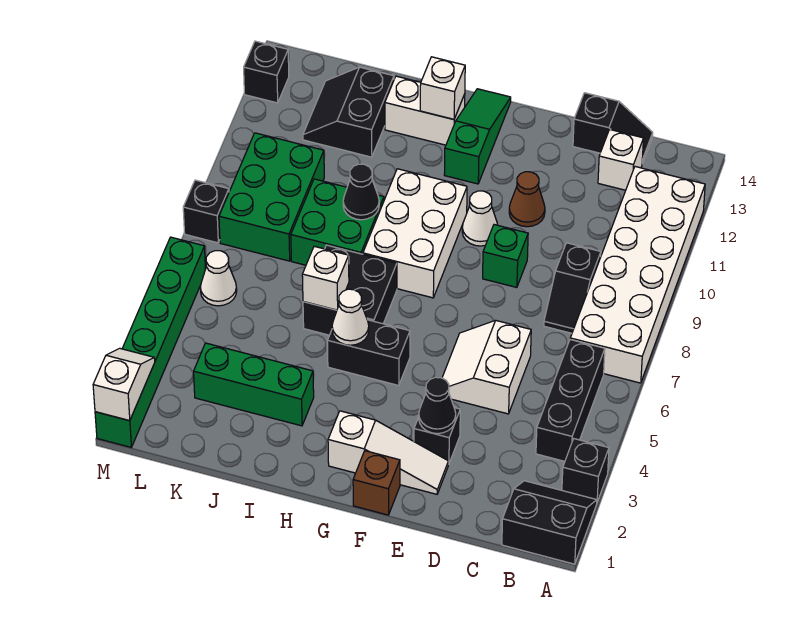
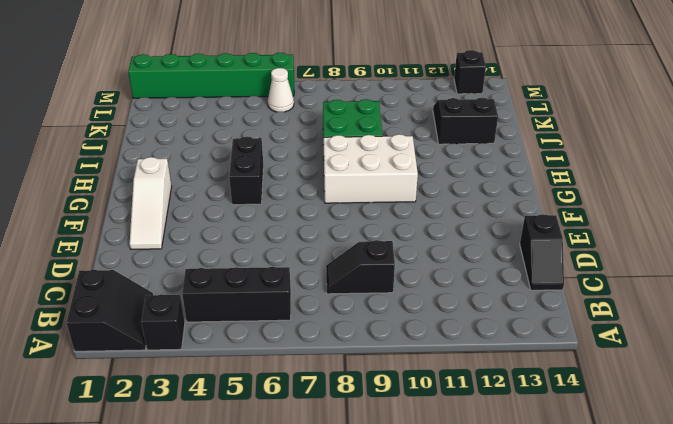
none -> white 2x6 brick [570,167,705,383]
none -> white 1x1 brick [598,130,644,190]
none -> white 2x2 slope [442,320,531,414]
none -> black 1x1 brick [414,408,460,464]

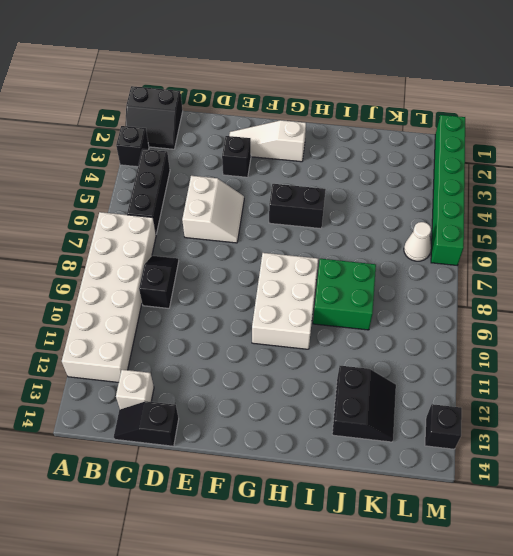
none -> green 1x1 brick [483,225,528,288]
none -> brown 1x1 cone [509,172,545,227]
none -> brown 1x1 brick [353,451,400,515]
none -> white 1x1 cone [462,191,498,246]

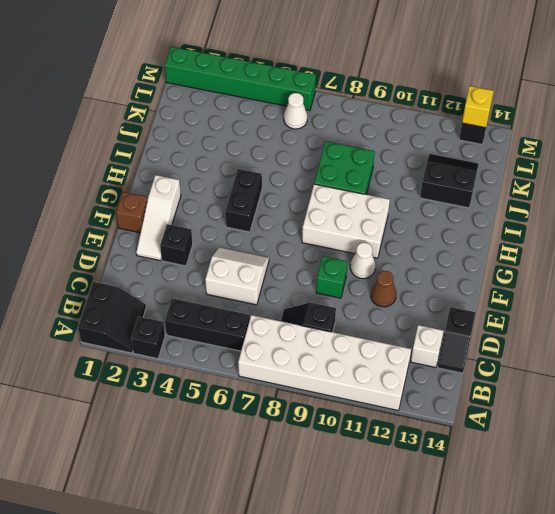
yellow 1x1 brick [462,86,494,128] -> none
none -> green 1x3 slope [444,89,511,184]
none -> black 2x2 brick [303,245,397,335]
none -> white 1x2 brick [385,76,465,145]
none -> green 1x3 brick [194,343,314,426]

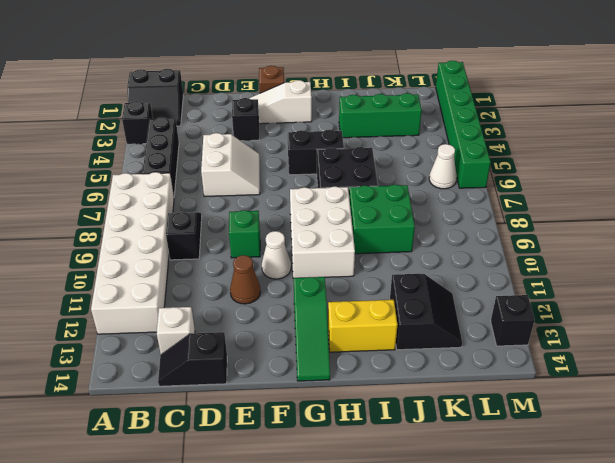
yellow 1x2 brick [328,300,397,352] -> white 1x2 brick [385,76,465,145]
none -> green 2x3 brick [219,133,324,261]
none -> black 1x1 brick [183,180,229,243]
none -> black 1x1 cone [419,377,456,434]
none -> white 1x1 cone [332,289,369,345]

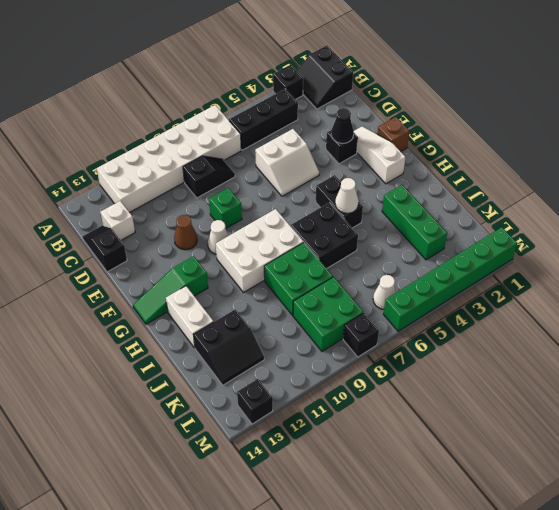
green 2x2 brick [293,277,363,351] -> green 2x3 brick [219,133,324,261]
none -> white 1x1 brick [420,57,465,119]
none -> white 1x1 brick [302,246,349,310]
none -> black 1x1 cone [343,164,379,220]
none -> white 1x2 slope [93,348,155,421]

